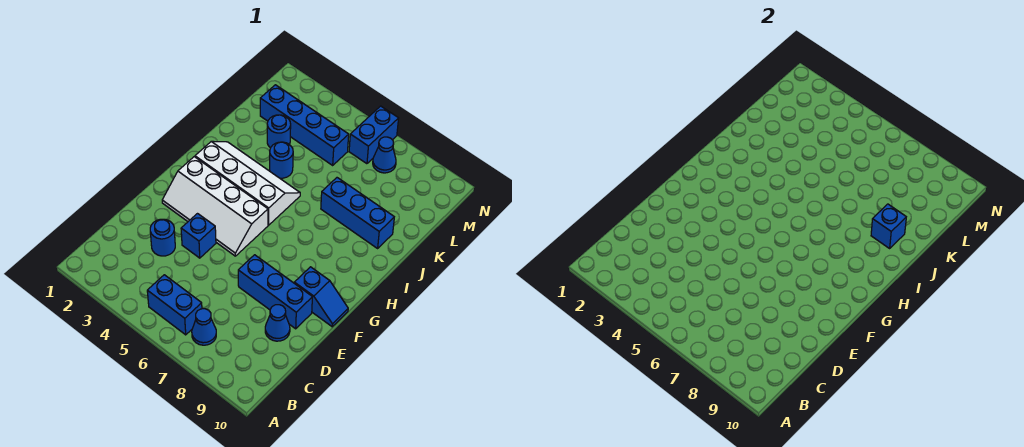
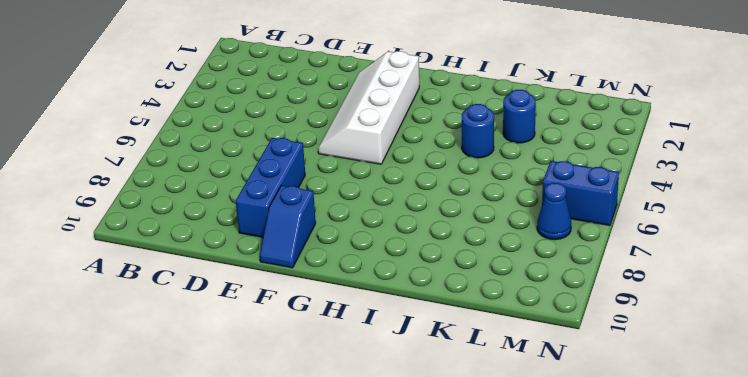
none -> blue 1x2 brick [147,275,202,335]
none -> blue 1x1 cone [192,309,216,345]
none -> blue 1x1 round brick [150,219,175,256]

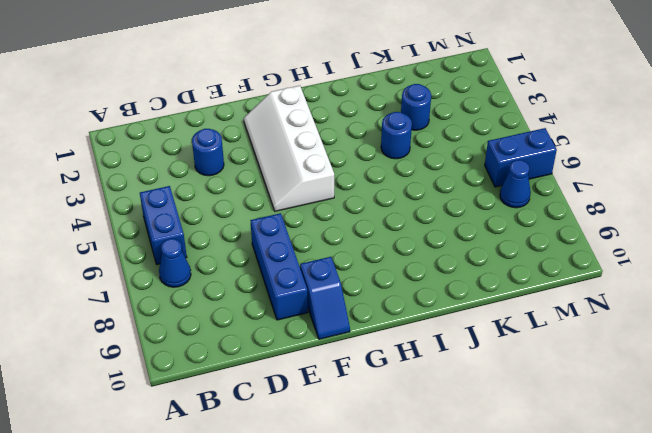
none -> blue 1x1 cone [265,305,290,341]
none -> blue 1x1 brick [181,214,216,258]
none -> white 2x4 slope [195,141,300,225]

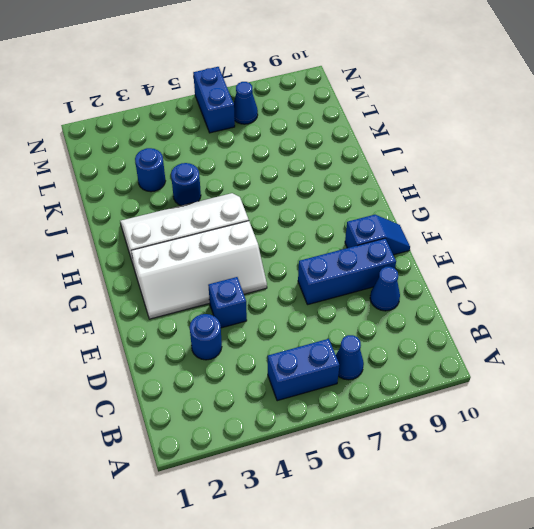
none -> blue 1x3 brick [321,178,394,248]
none -> blue 1x4 brick [260,85,349,165]
none -> blue 1x1 brick [871,204,906,248]

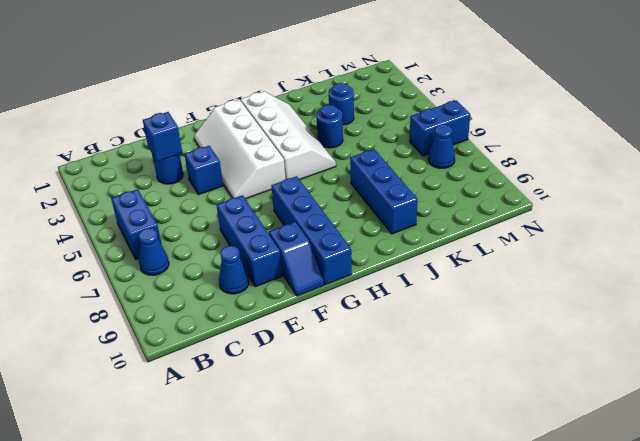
blue 1x1 brick [143,112,183,161] -> blue 1x1 brick moved to [871,204,906,248]
blue 1x4 brick [271,176,352,285] -> blue 1x4 brick moved to [260,85,349,165]

